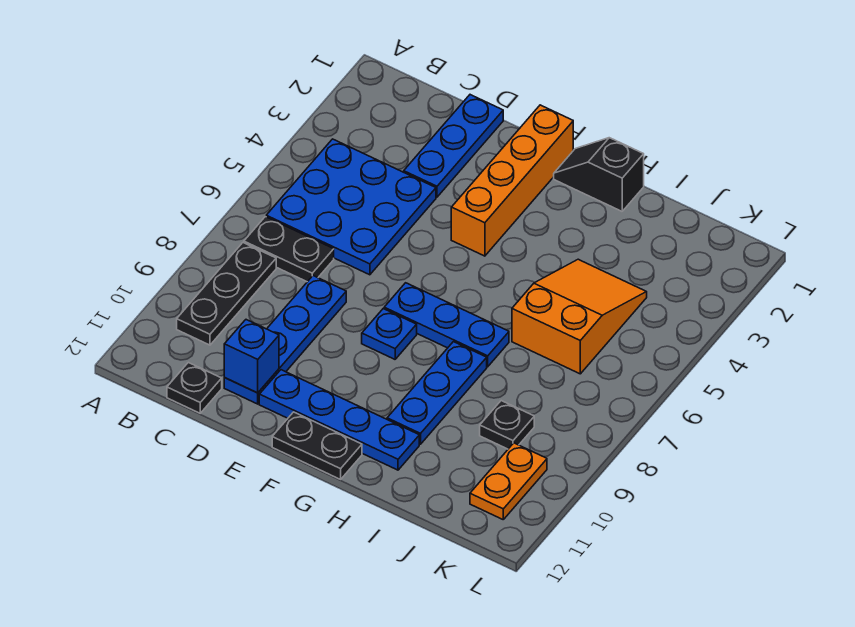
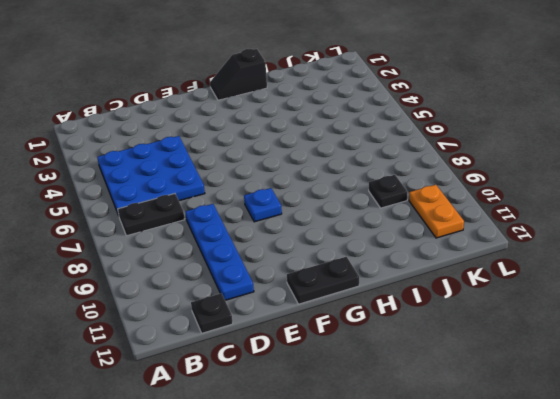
none -> black 1x3 plate [177,243,276,345]
none -> blue 1x3 plate [404,95,503,197]
none -> blue 1x4 plate [259,370,419,470]

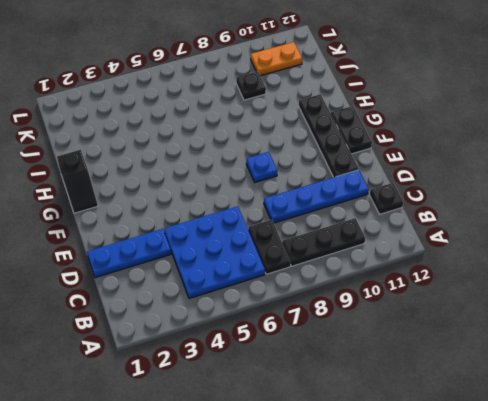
black 1x4 plate [299,94,359,177] -> blue 1x4 plate [259,370,419,470]
none -> orange 1x4 brick [451,105,573,256]
none -> blue 1x3 plate [384,283,509,367]
none -> blue 1x3 plate [387,342,487,444]

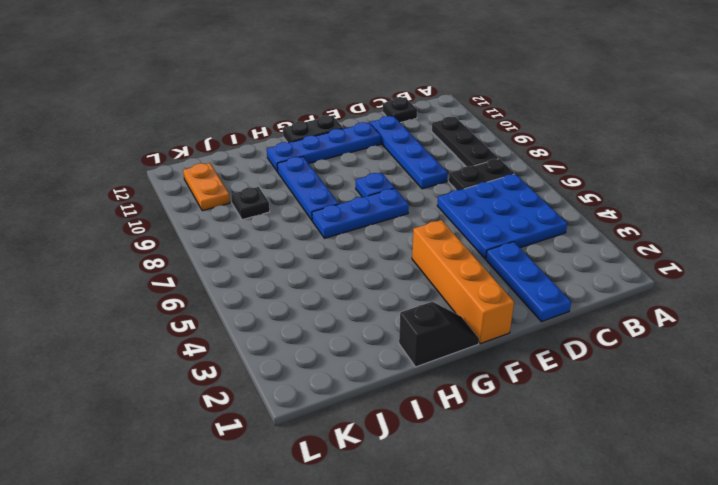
none -> orange 2x3 slope [512,259,647,374]
none -> blue 1x1 brick [224,320,279,393]

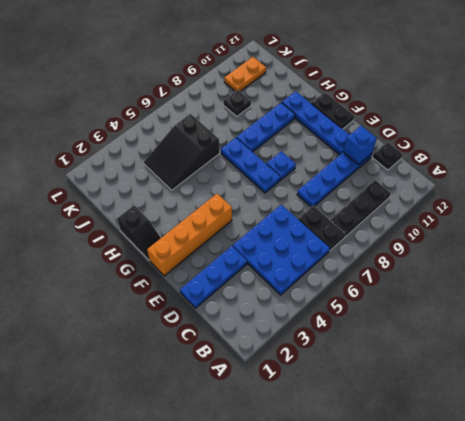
black 2x3 slope [144,114,220,190] -> orange 2x3 slope [512,259,647,374]

